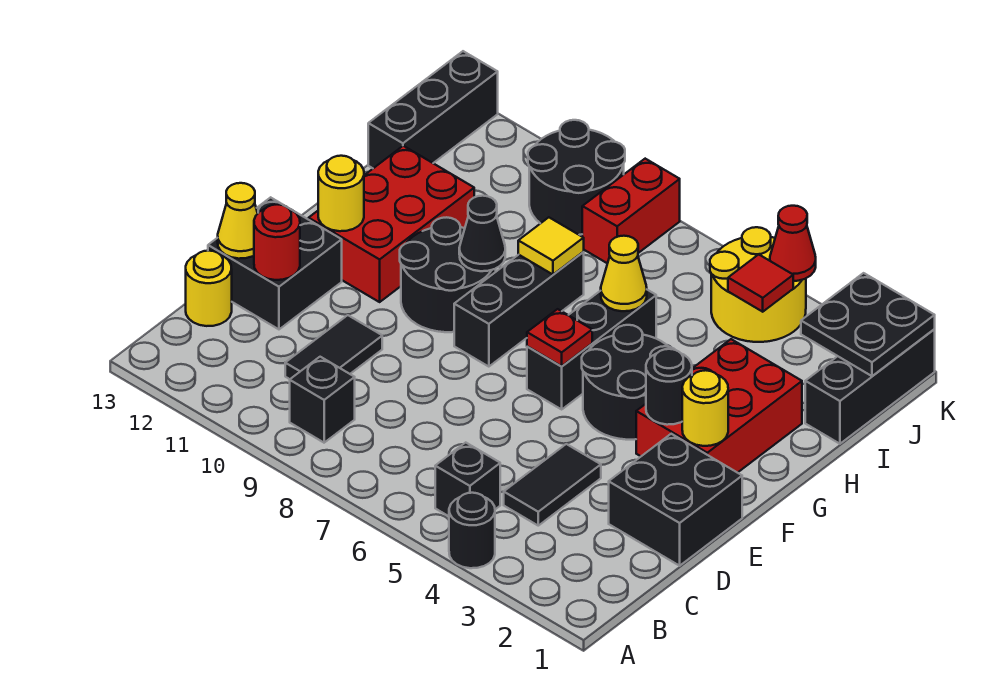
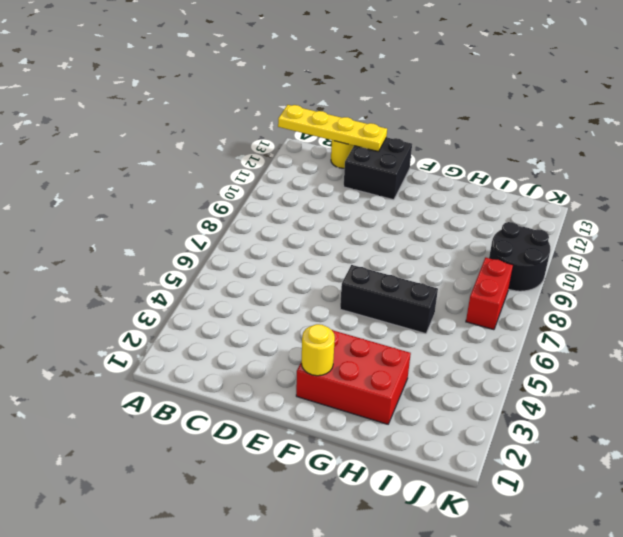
yellow 1x4 plate [278,105,387,152] -> yellow 1x1 cone [218,183,258,259]
red 1x2 brick [466,258,513,330] -> red 1x2 brick turned to [582,159,680,263]
none -> black 1x1 round brick [449,493,495,568]
none -> black 1x1 brick [435,443,500,516]
none -> black 1x1 brick [290,357,355,443]
none -> black 1x2 tile [504,444,601,526]

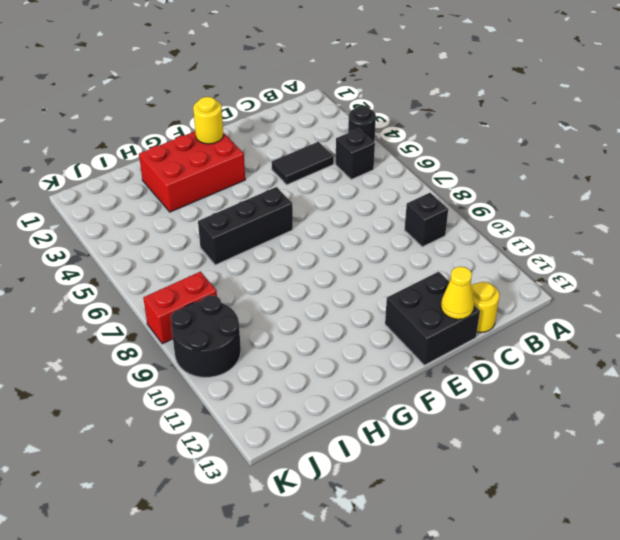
none -> black 1x2 tile [285,315,382,379]
none -> black 2x2 brick [609,434,742,566]
none -> black 2x2 round brick [582,325,675,440]
none -> black 1x3 brick [454,252,584,367]

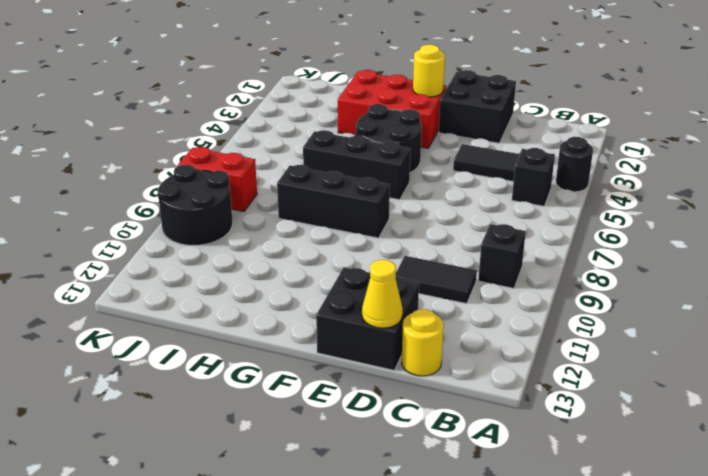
none -> black 2x2 round brick [400,217,496,332]
none -> red 2x3 brick [309,146,474,302]
none -> black 1x3 brick [805,329,935,444]
none -> black 1x3 brick [368,51,498,168]

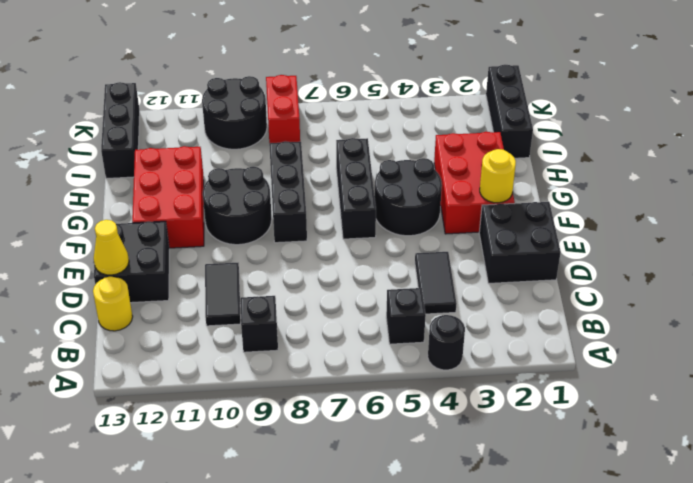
none -> yellow 2x2 round brick [710,227,806,342]
none -> red 1x1 round brick [254,204,300,280]
none -> black 1x1 round brick [646,349,692,425]
none -> red 1x1 plate [527,309,592,366]

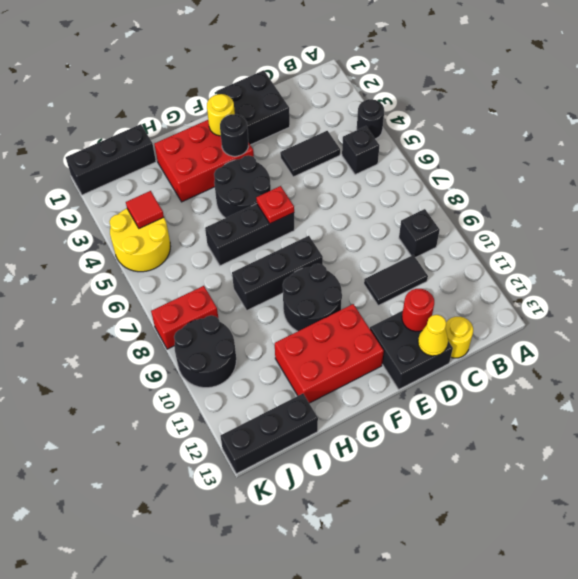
none -> yellow 1x1 round brick [318,156,364,231]
none -> black 1x1 cone [459,196,505,271]
none -> yellow 1x1 cone [601,236,647,311]
none -> yellow 1x1 tile [518,217,584,274]

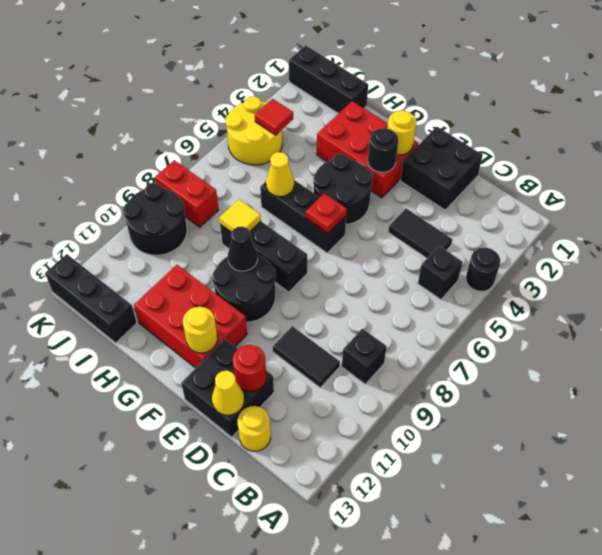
none -> black 2x2 plate [801,273,935,376]
none -> red 1x1 cone [770,206,816,281]

